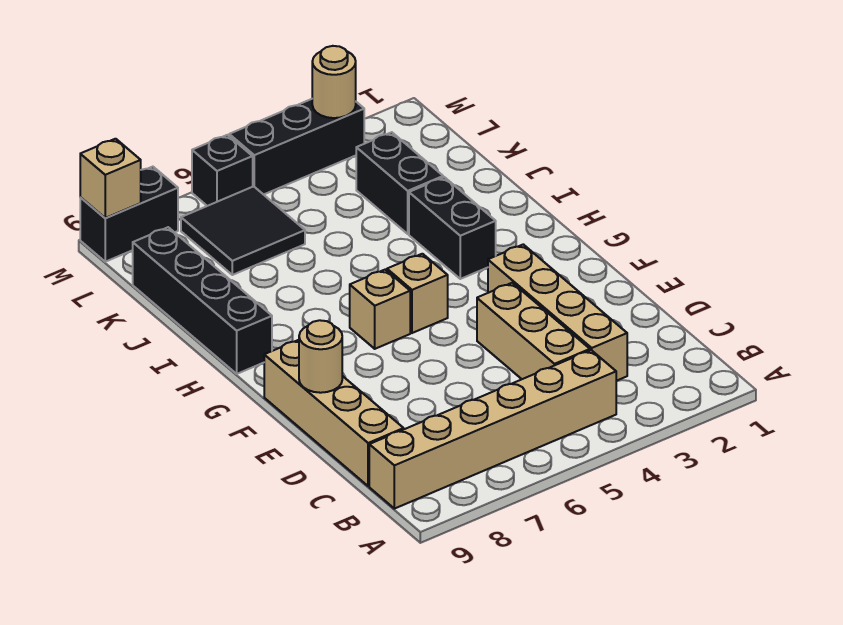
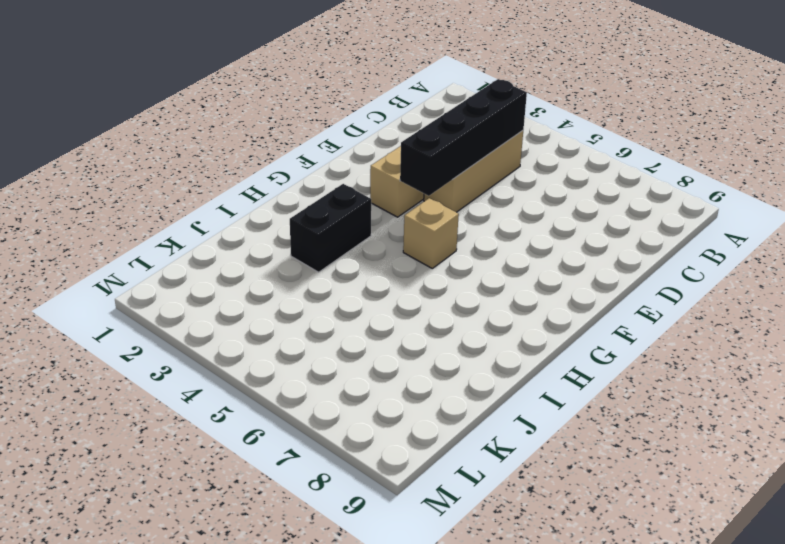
black 1x4 brick [400,79,527,196] -> black 1x4 brick moved to [133,227,272,374]
none -> tan 1x6 brick [369,350,616,509]
none -> tan 1x4 brick [264,340,404,486]
none -> tan 1x1 brick [350,270,410,349]

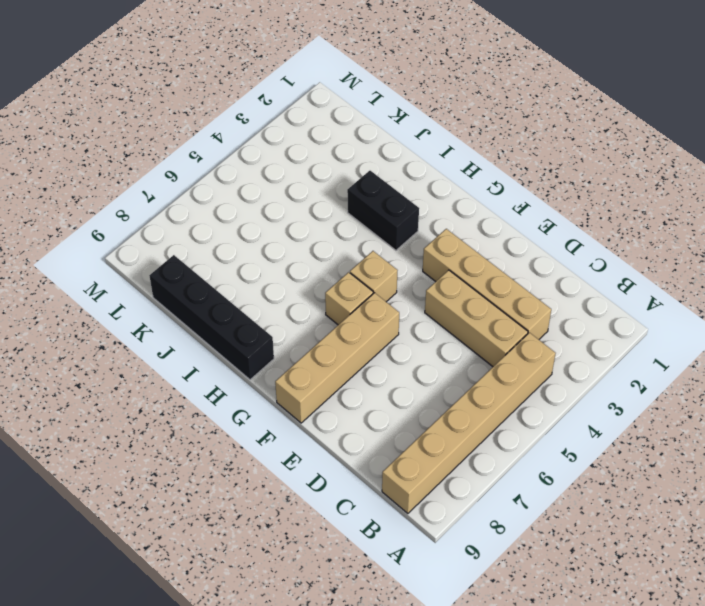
tan 1x4 brick [275,293,399,423] -> tan 1x4 brick turned to [264,340,404,486]
none -> black 1x2 brick [356,132,443,234]
none -> black 2x2 tile [181,186,305,275]
none -> black 1x3 brick [229,99,364,195]

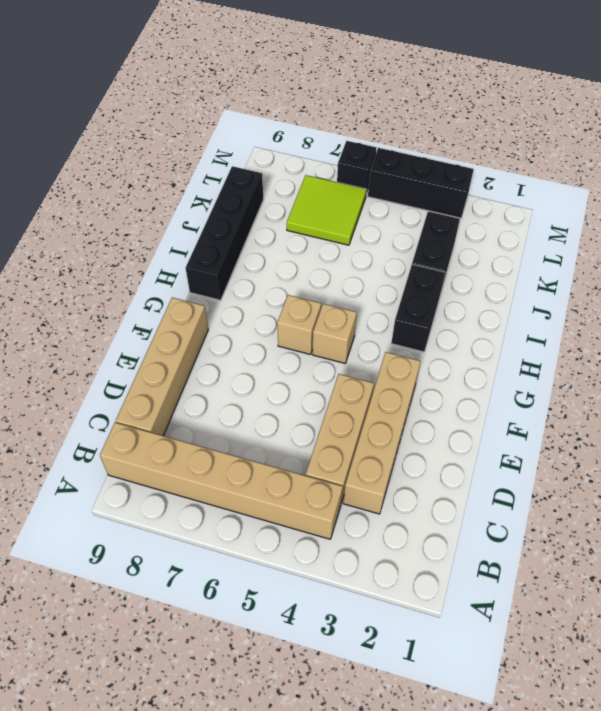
lime 2x2 tile [287,175,367,245] -> black 2x2 tile [181,186,305,275]
none -> black 1x2 brick [80,167,178,262]
none -> tan 1x1 round brick [299,320,342,393]
none -> tan 1x1 round brick [312,46,356,118]

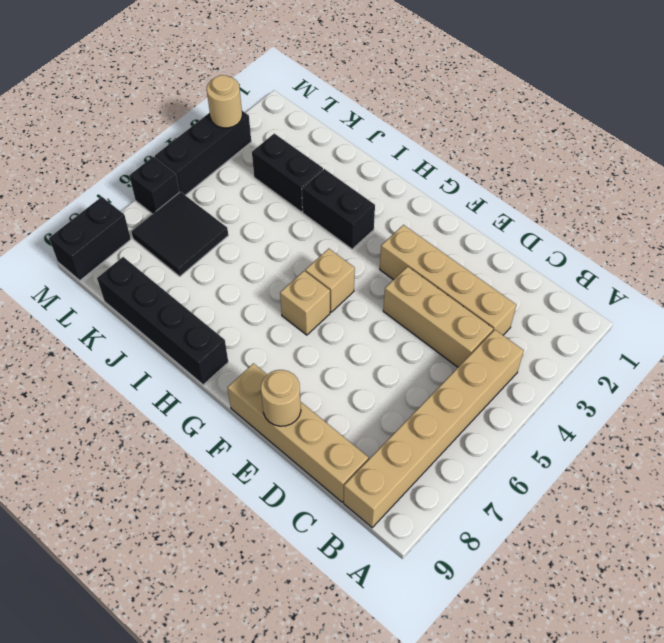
none -> tan 1x1 brick [80,139,141,218]

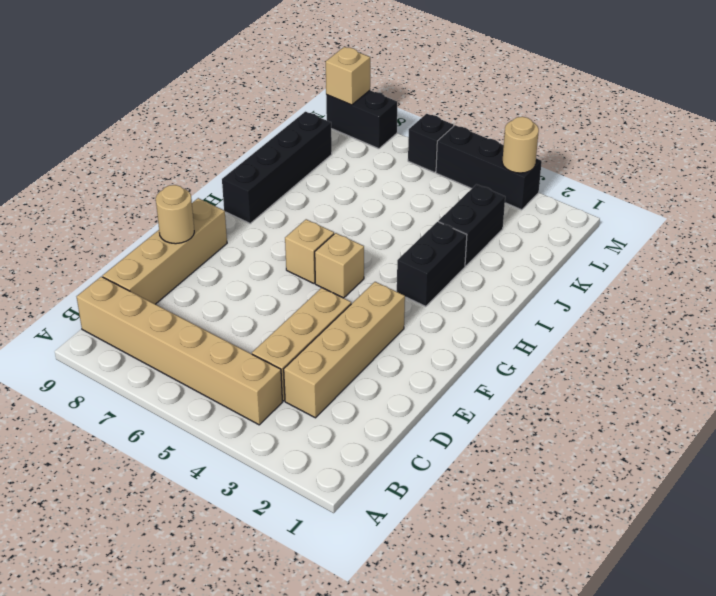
none -> black 2x2 tile [181,186,305,275]

